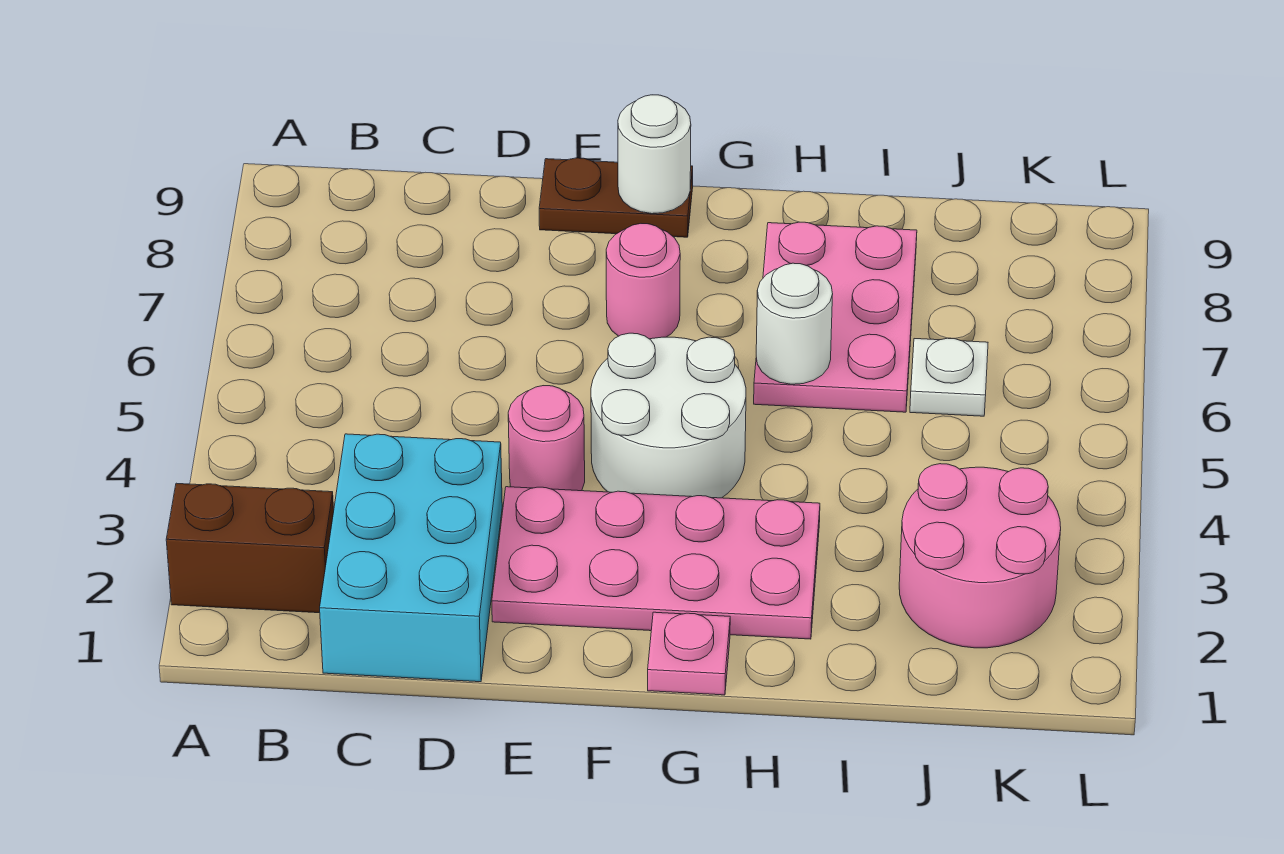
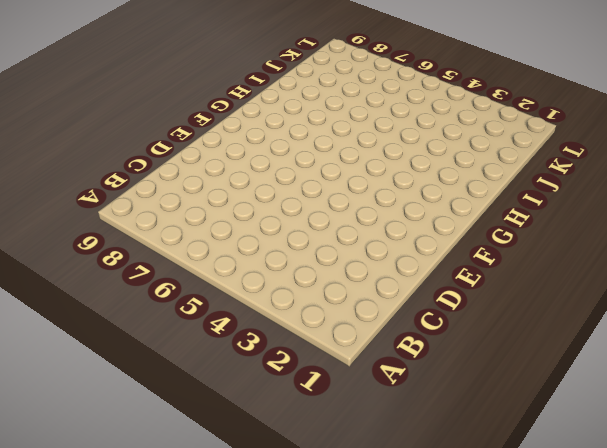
none -> brown 1x2 brick [166,483,334,613]
none -> cyan 2x3 brick [320,434,502,682]
none -> pink 2x4 plate [492,487,820,639]

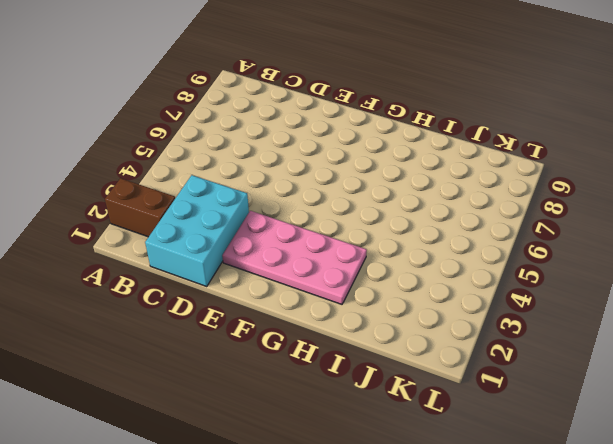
none -> pink 1x1 round brick [508,386,585,491]
none -> brown 1x2 plate [539,158,693,237]
none -> white 2x2 round brick [591,333,746,498]

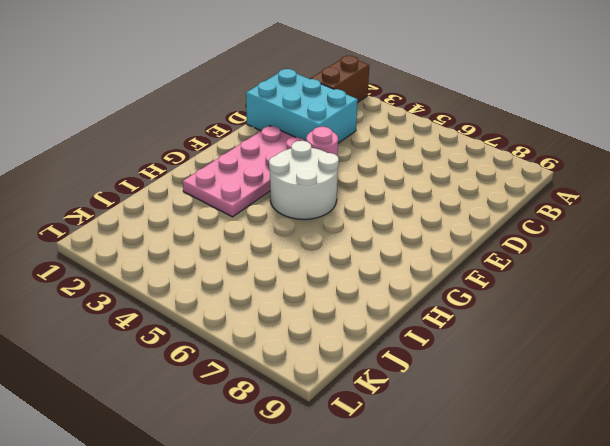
none -> brown 1x2 plate [539,158,693,237]
none -> pink 1x1 round brick [606,224,680,339]
none -> pink 1x1 plate [648,612,730,695]

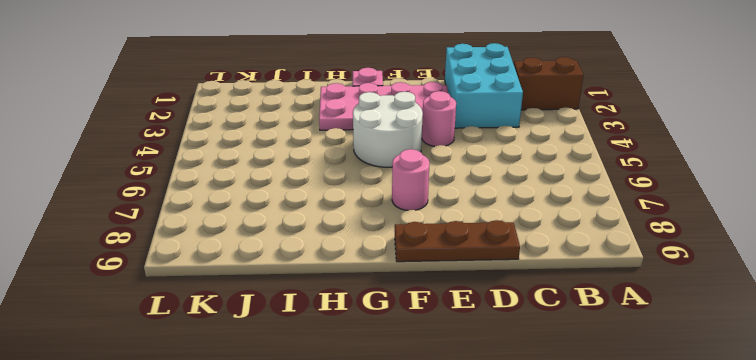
brown 1x3 plate [395,220,520,262] -> brown 1x2 plate [539,158,693,237]
none -> pink 2x3 plate [754,222,917,412]
none -> pink 2x2 round brick [899,464,1061,648]
none -> white 1x1 plate [910,338,988,416]

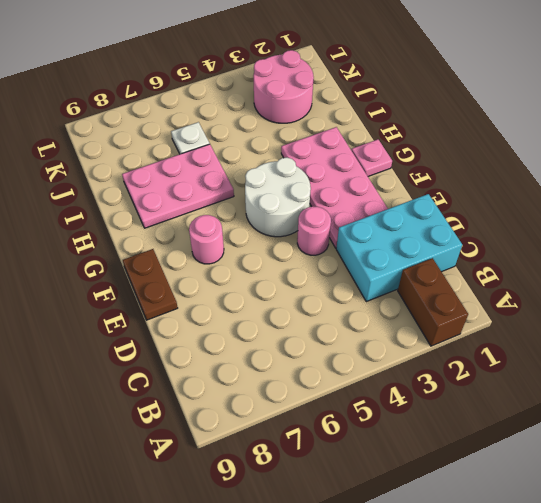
none -> white 1x1 round brick [618,95,691,214]
none -> white 1x1 round brick [756,263,833,384]

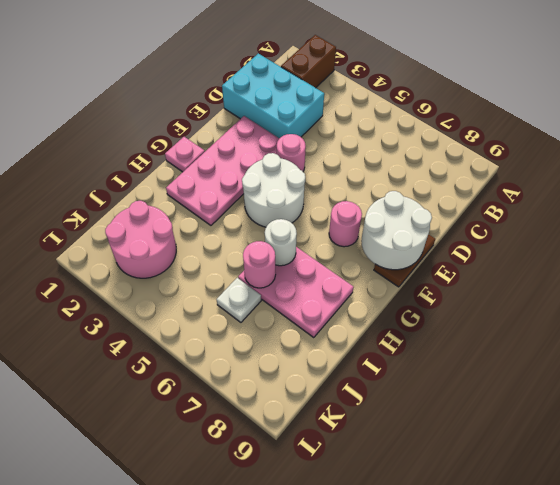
white 2x2 round brick [361,191,432,270] -> white 1x1 round brick [618,95,691,214]
pink 1x1 round brick [243,241,276,288] -> none

